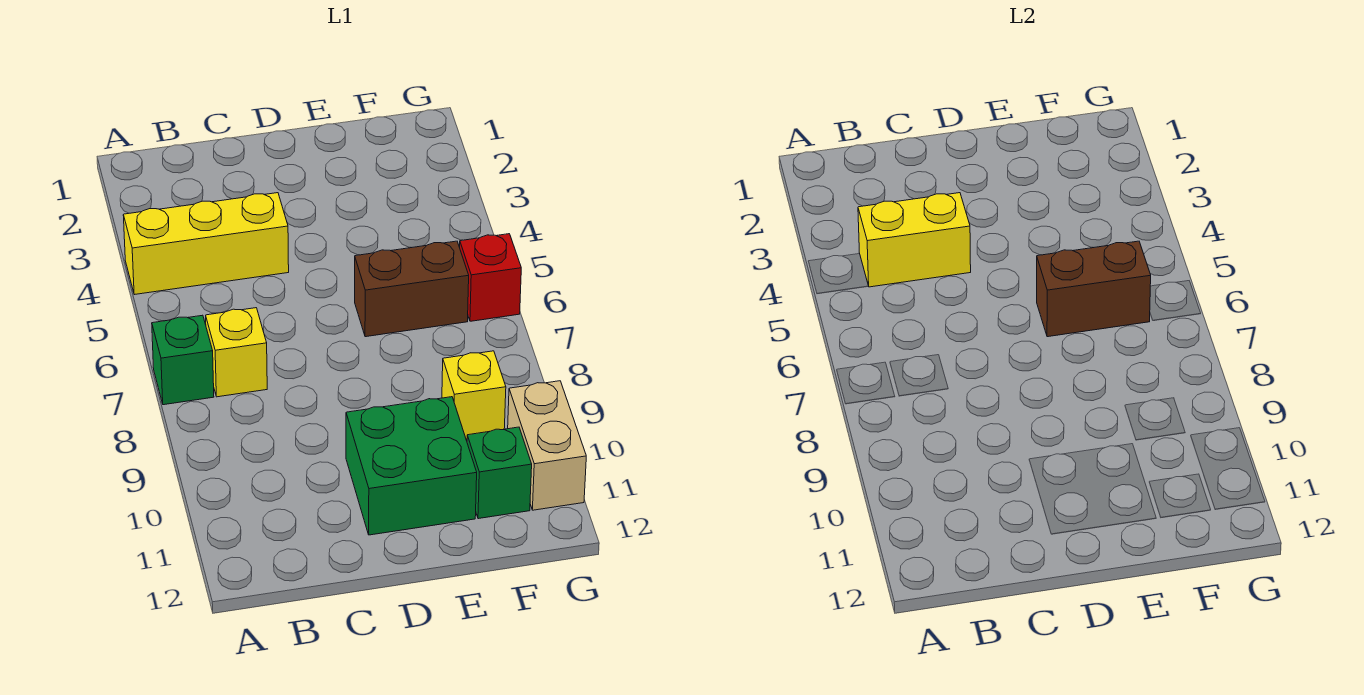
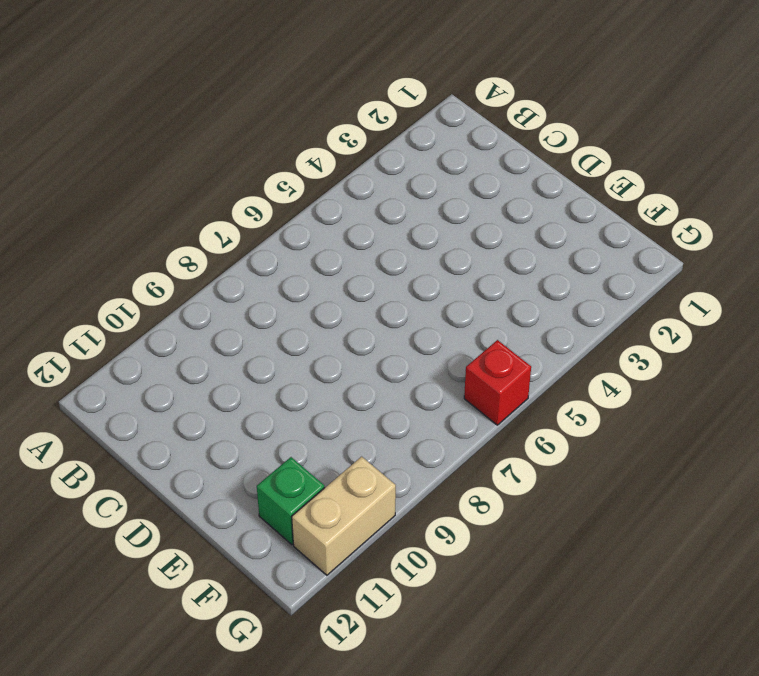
none -> yellow 1x3 brick [123,193,289,295]
none -> green 1x1 brick [152,315,214,405]

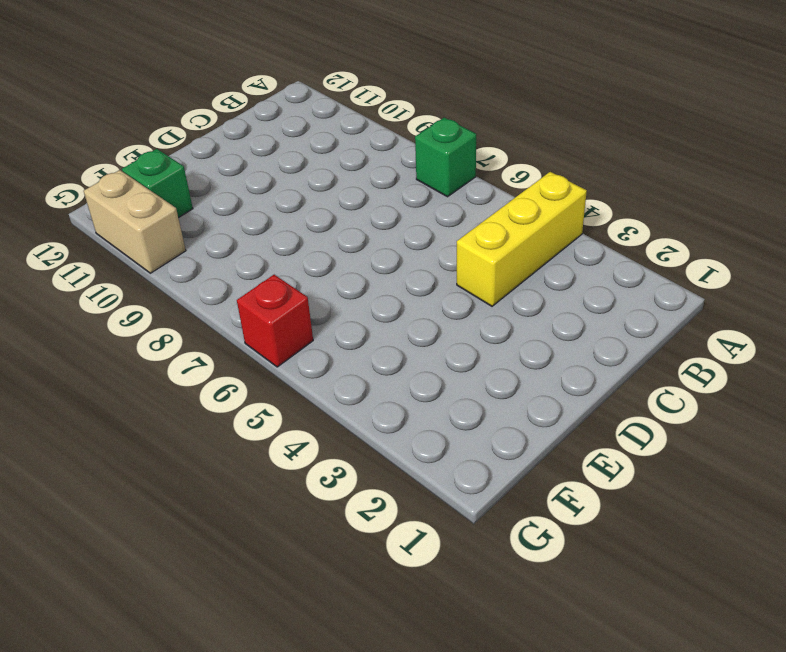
none -> yellow 1x1 brick [206,308,267,397]
none -> green 2x2 brick [346,397,477,535]

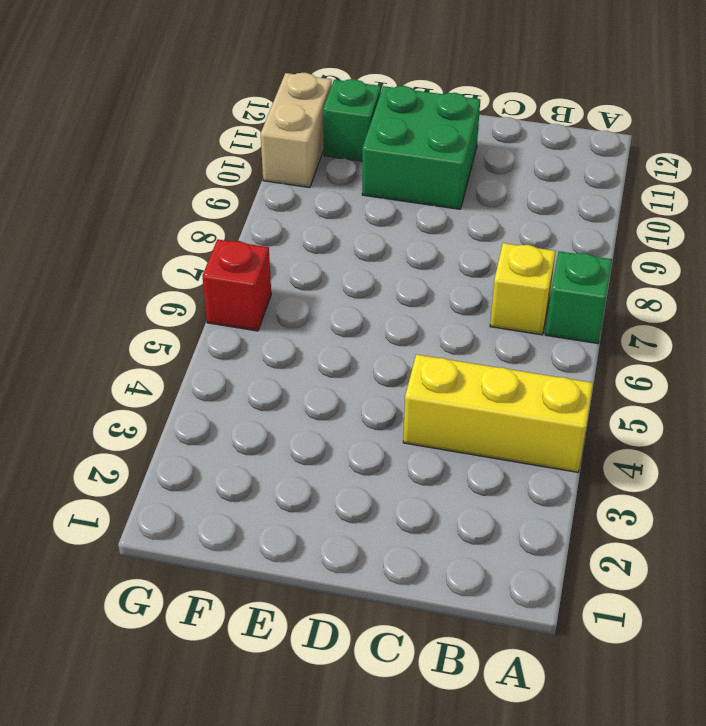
none -> brown 1x2 brick [355,241,469,337]
none -> yellow 1x1 brick [442,351,506,439]

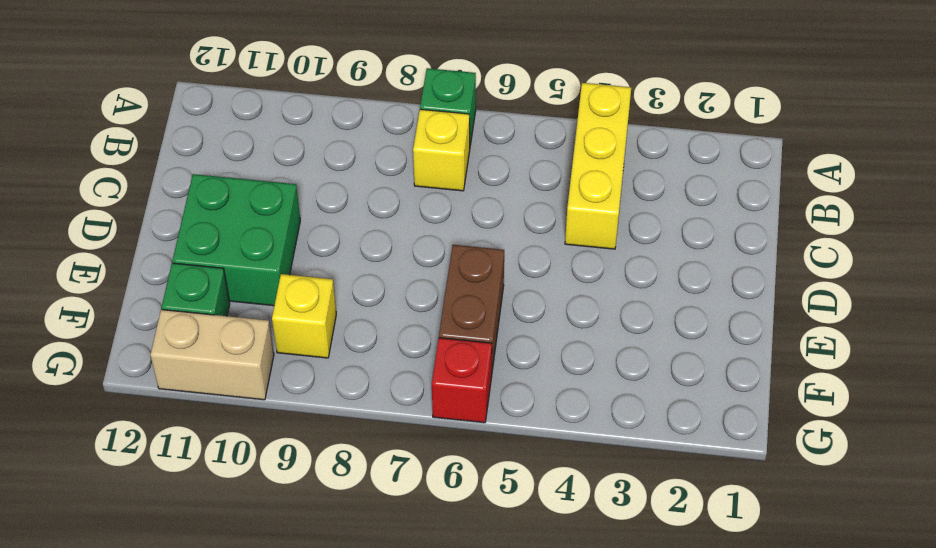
none -> yellow 1x2 brick [858,193,971,287]
none -> brown 1x2 brick [1037,241,1151,337]

